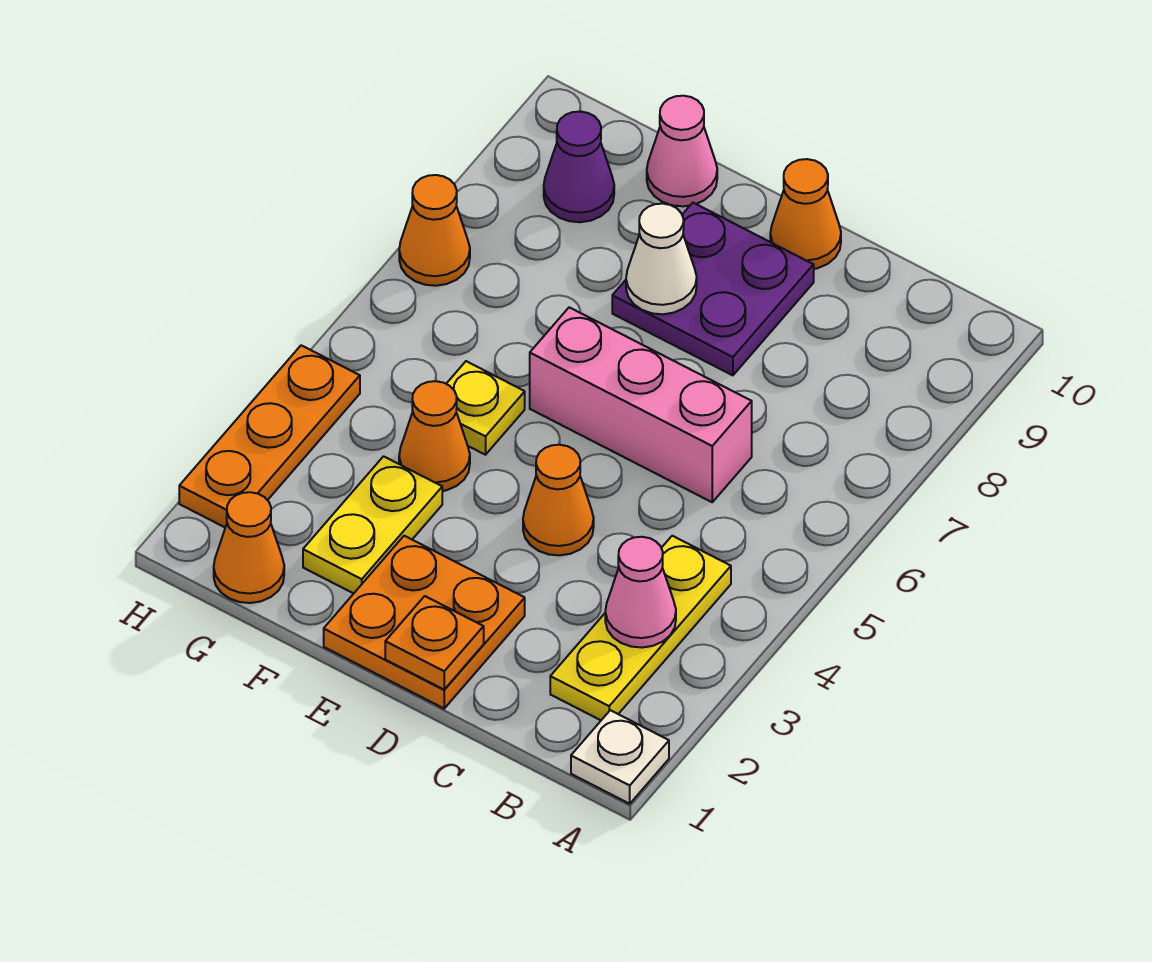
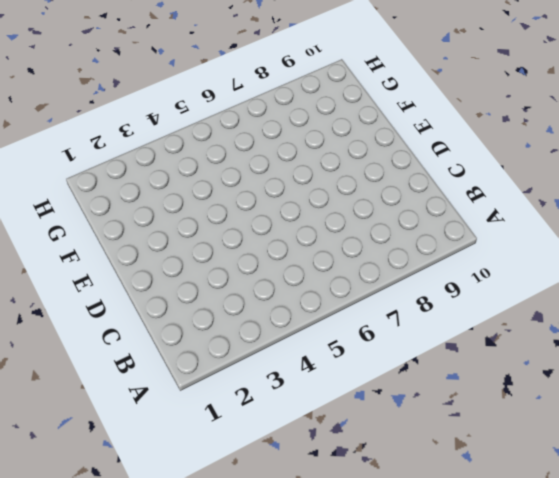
none -> white 1x1 plate [571,710,669,804]
none -> yellow 1x3 plate [550,536,731,720]
none -> pink 1x3 brick [530,307,752,502]

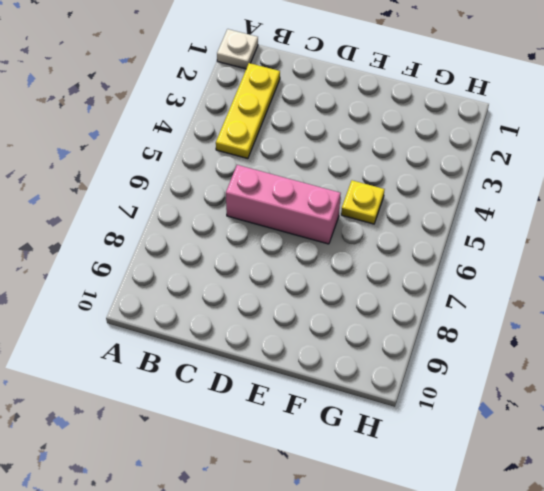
none -> orange 2x2 plate [324,536,525,708]
none -> orange 1x1 cone [523,445,594,555]
none -> purple 2x2 plate [612,203,814,375]

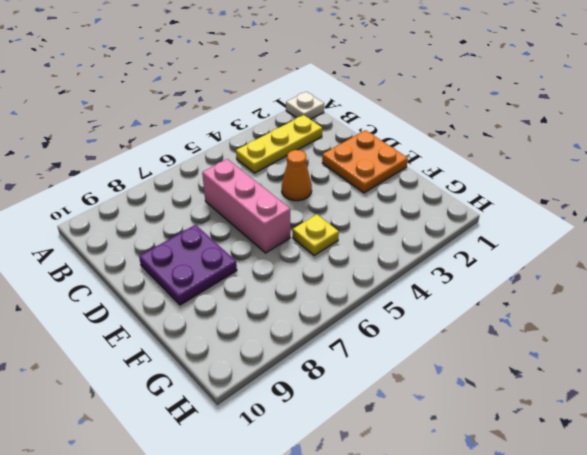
none -> orange 1x1 cone [770,159,841,269]
none -> yellow 1x2 plate [303,456,442,593]
none -> orange 1x1 cone [399,381,470,491]

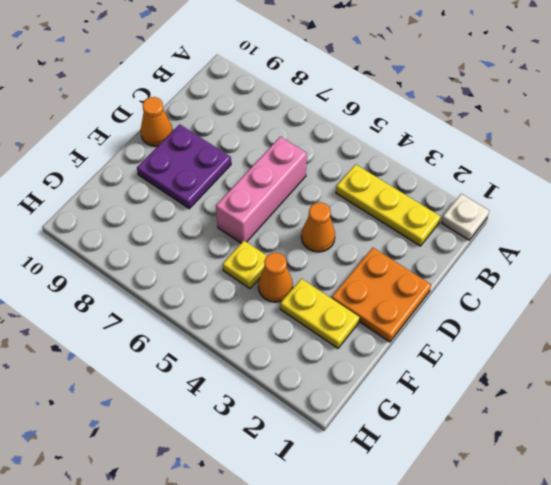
none -> pink 1x1 cone [647,96,717,206]
none -> orange 1x1 cone [214,492,284,603]
none -> purple 1x1 cone [544,112,614,222]

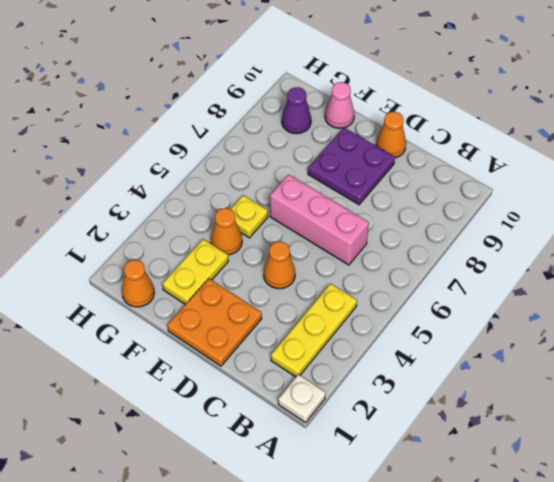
none -> orange 1x3 plate [179,345,360,527]
none -> orange 1x1 cone [399,175,470,286]
none -> pink 1x1 cone [605,537,676,648]

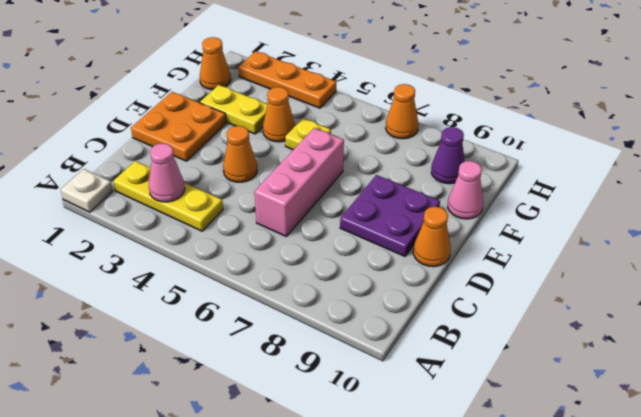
none -> orange 1x1 plate [385,596,484,690]
none -> white 1x1 cone [626,204,697,314]

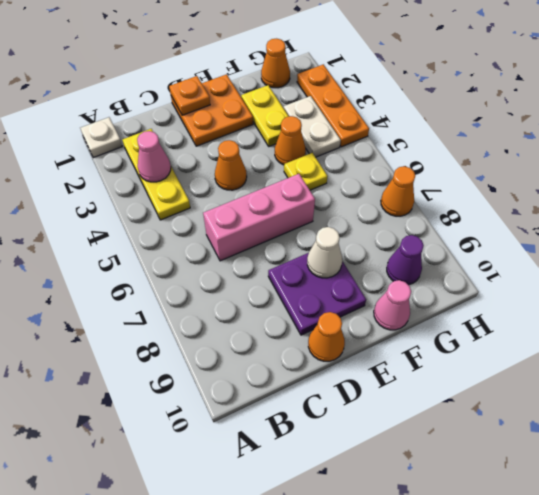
white 1x2 plate [284,96,341,157] -> none

